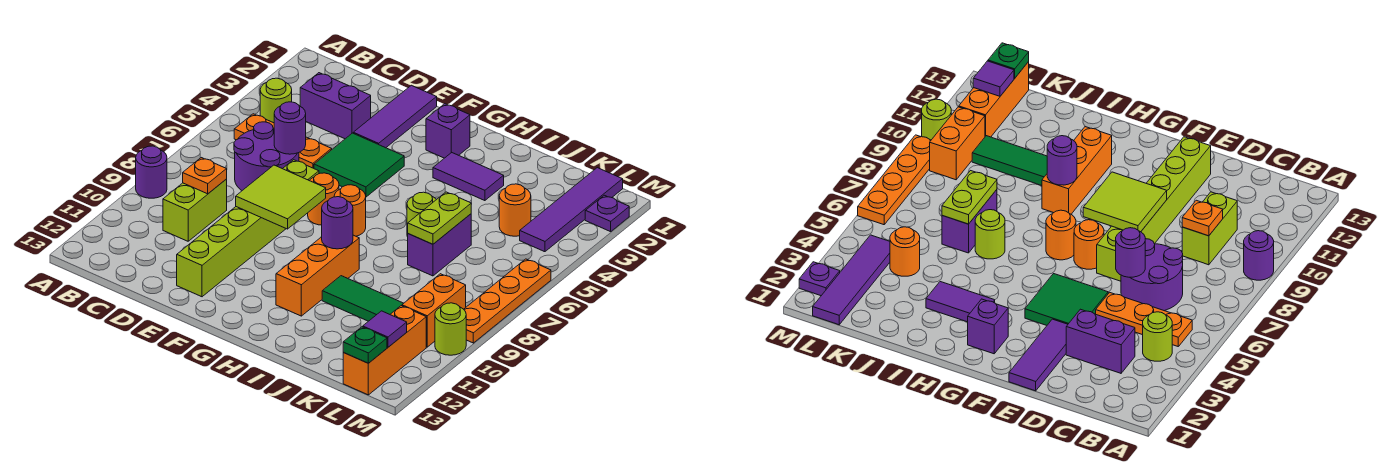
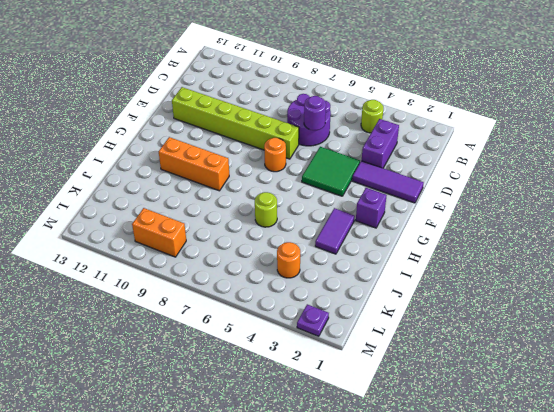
none -> purple 1x1 round brick [136,146,167,198]
none -> orange 1x3 plate [234,114,332,168]
none -> lime 1x2 brick [163,179,227,241]
none -> orange 1x1 round brick [334,185,366,236]

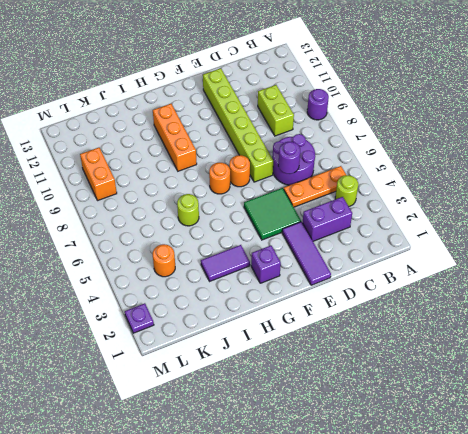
none -> green 1x3 tile [322,276,404,321]
none -> purple 1x2 brick [408,214,471,276]
none -> purple 1x4 tile [520,168,623,252]
none -> orange 1x3 brick [343,306,426,395]

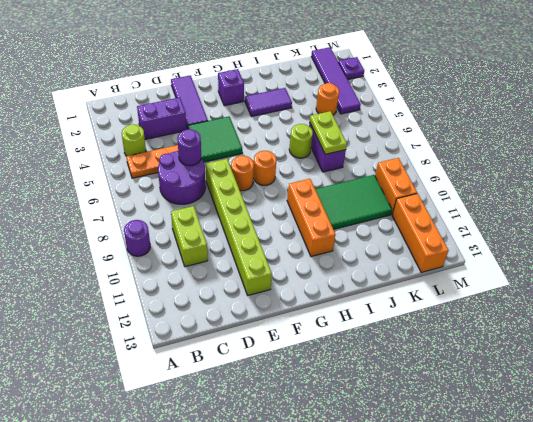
green 2x3 tile [315,175,392,229] -> green 1x3 tile [322,276,404,321]
none -> orange 1x4 plate [464,259,551,343]
none -> lime 1x1 round brick [435,303,466,355]
none -> orange 1x1 plate [183,158,227,194]
none -> lime 2x2 tile [236,165,326,229]

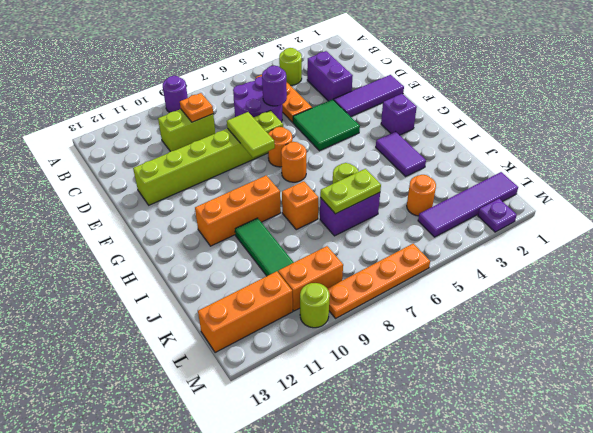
lime 1x2 tile [227,112,275,158] -> lime 2x2 tile [236,165,326,229]
orange 1x1 brick [282,181,318,230] -> none
none -> purple 1x1 round brick [322,197,353,249]
none -> purple 1x1 tile [363,311,407,347]
none -> green 1x1 plate [343,327,387,363]

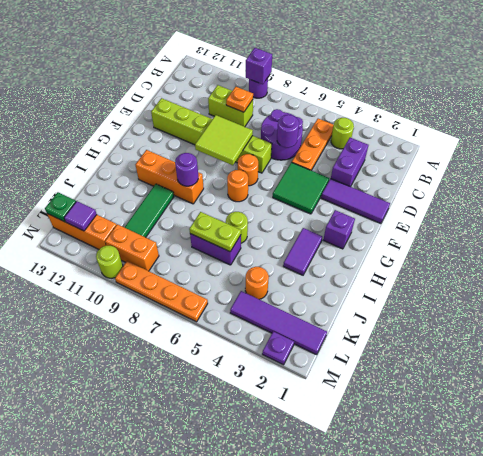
purple 1x1 brick [246,48,272,84] -> none

